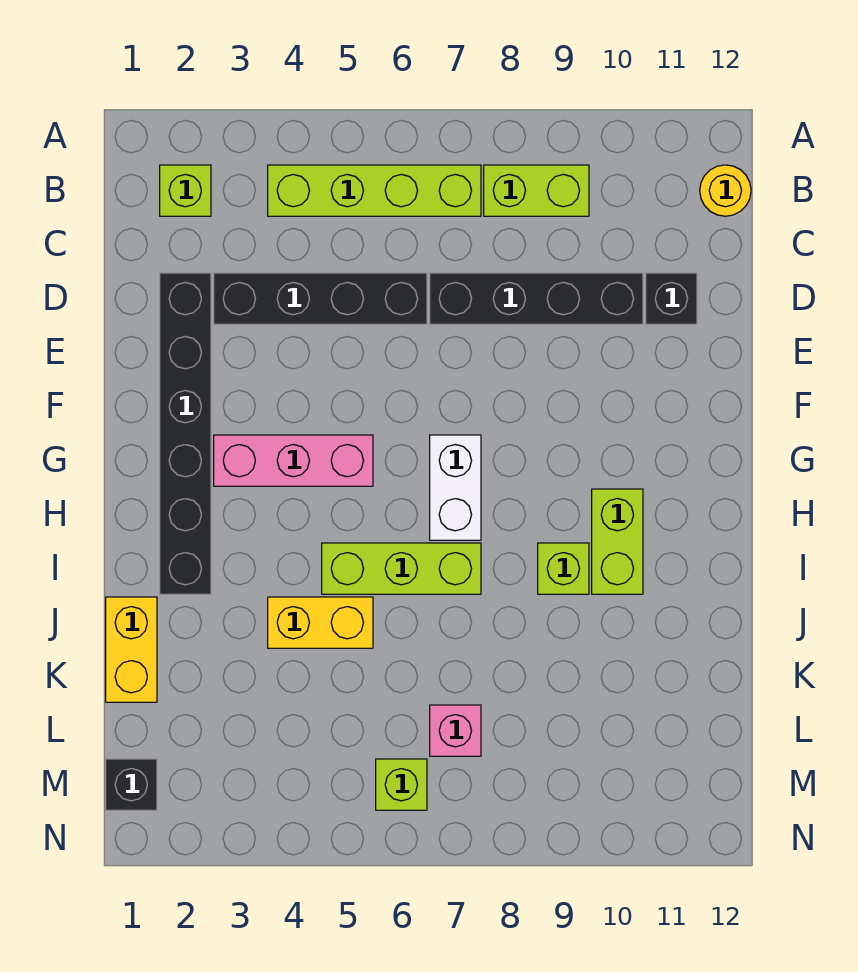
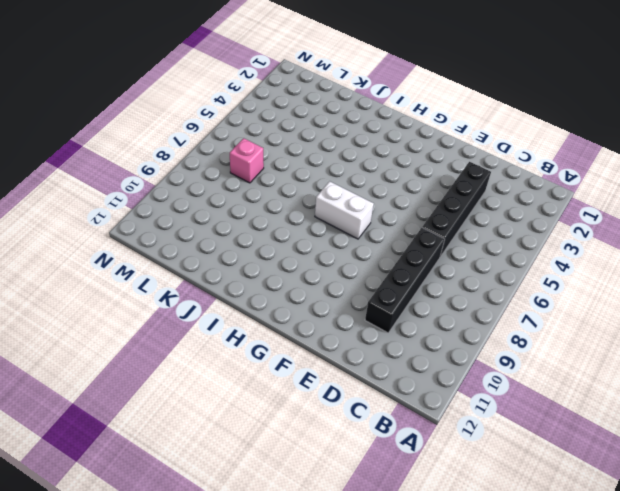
none -> lime 1x1 brick [160,165,211,216]
none -> lime 1x4 brick [268,165,481,216]
none -> lime 1x2 brick [484,165,589,216]

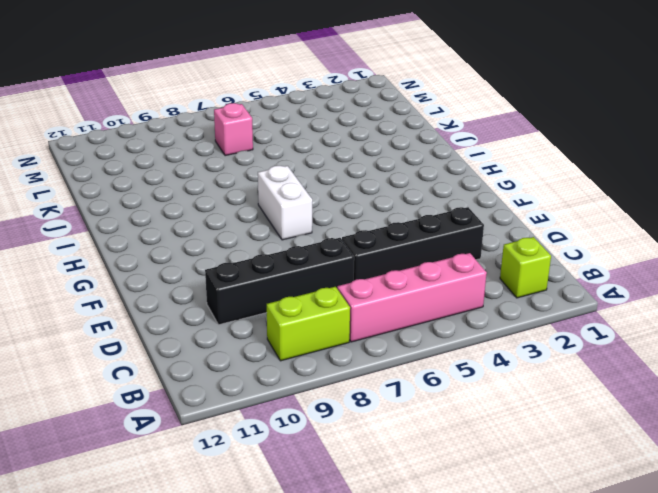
pink 1x4 brick [337,253,487,342] -> lime 1x4 brick [268,165,481,216]
none -> yellow 1x1 round brick [700,165,751,216]
none -> black 1x6 brick [160,273,211,594]
none -> black 1x1 brick [646,273,697,324]

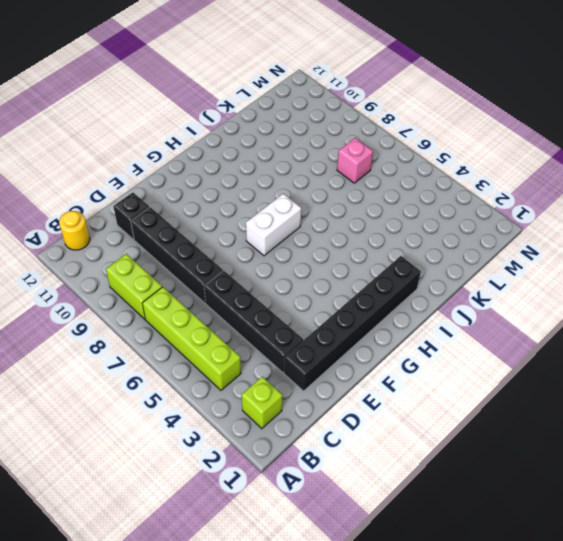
none -> pink 1x3 brick [214,435,373,486]
none -> lime 1x2 brick [592,489,643,594]
none -> lime 1x3 brick [322,543,481,594]

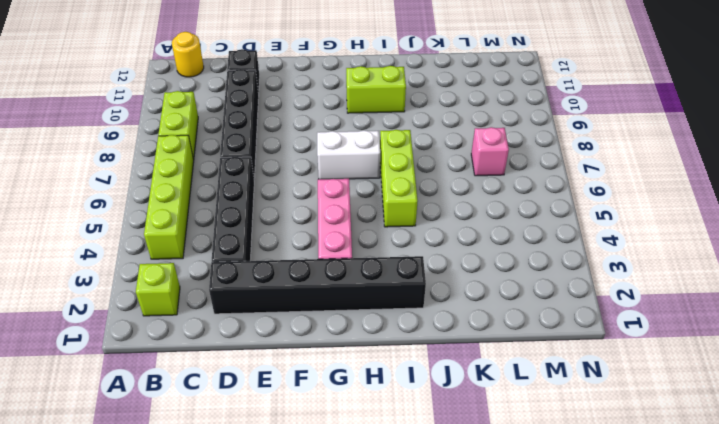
none -> lime 1x1 brick [538,543,589,594]
none -> yellow 1x2 brick [106,597,157,702]
none -> yellow 1x2 brick [268,597,373,648]

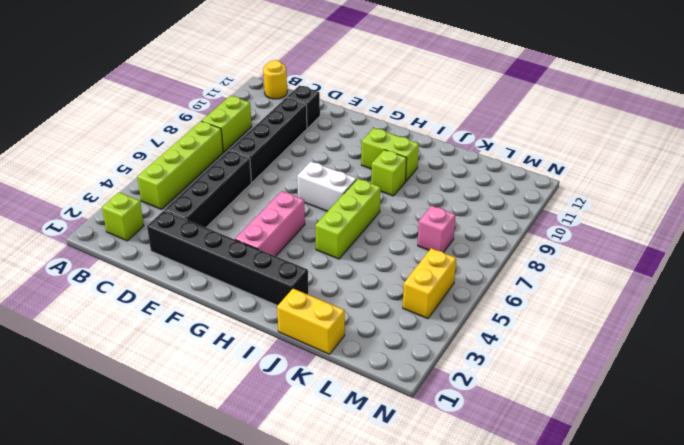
yellow 1x2 brick [403,248,456,319] -> yellow 1x2 brick moved to [268,597,373,648]
none -> black 1x1 brick [106,759,157,810]
none -> lime 1x1 brick [376,759,427,810]

